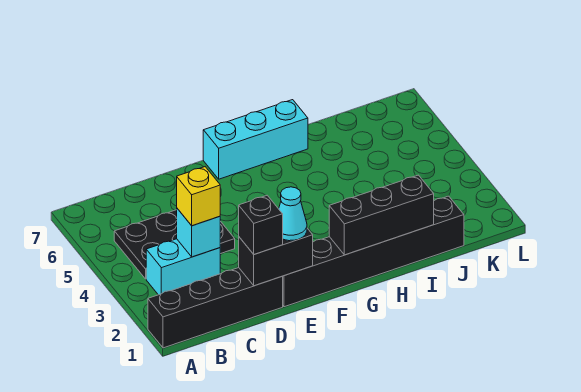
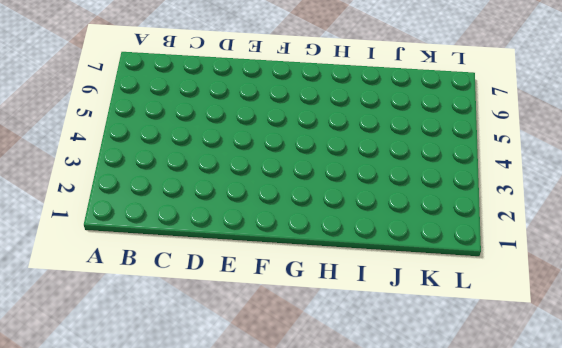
none -> black 1x4 brick [148,268,283,348]
none -> cyan 1x2 brick [146,239,220,295]

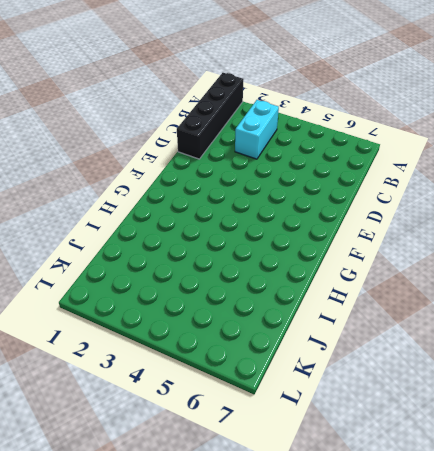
none -> black 2x3 plate [114,210,235,279]
none -> black 1x6 brick [282,196,464,307]

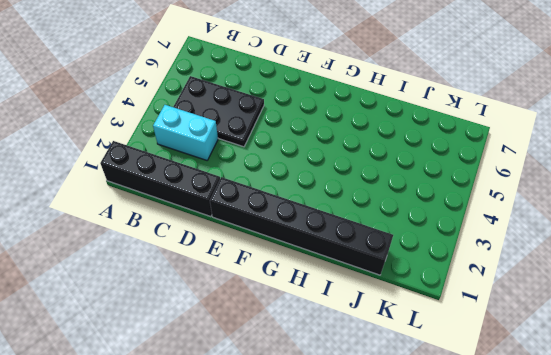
none -> cyan 1x3 brick [203,100,308,179]
none -> cyan 1x1 brick [177,209,220,257]

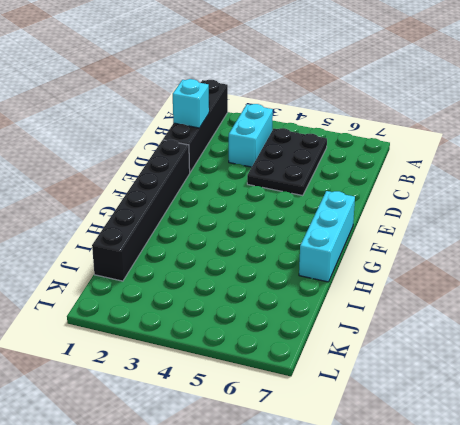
cyan 1x1 brick [173,79,209,128] -> cyan 1x1 brick moved to [177,209,220,257]
none -> black 1x2 brick [239,228,313,286]
none -> black 1x3 brick [329,175,434,255]

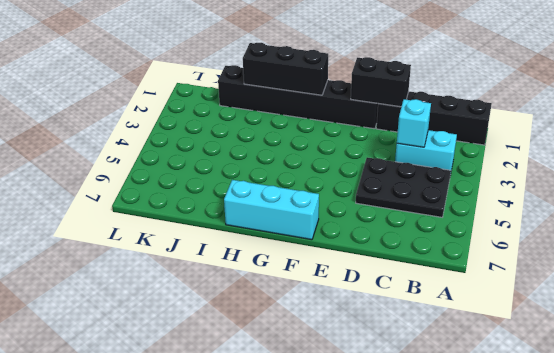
none -> yellow 1x1 brick [177,167,220,226]
none -> black 1x1 brick [239,195,283,254]

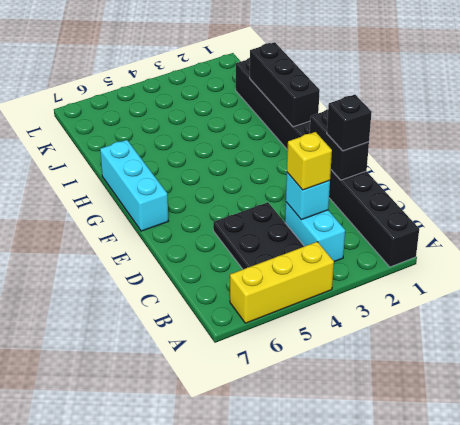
yellow 1x3 brick [230,242,334,323] -> none
none -> cyan 1x1 cone [279,187,307,241]

